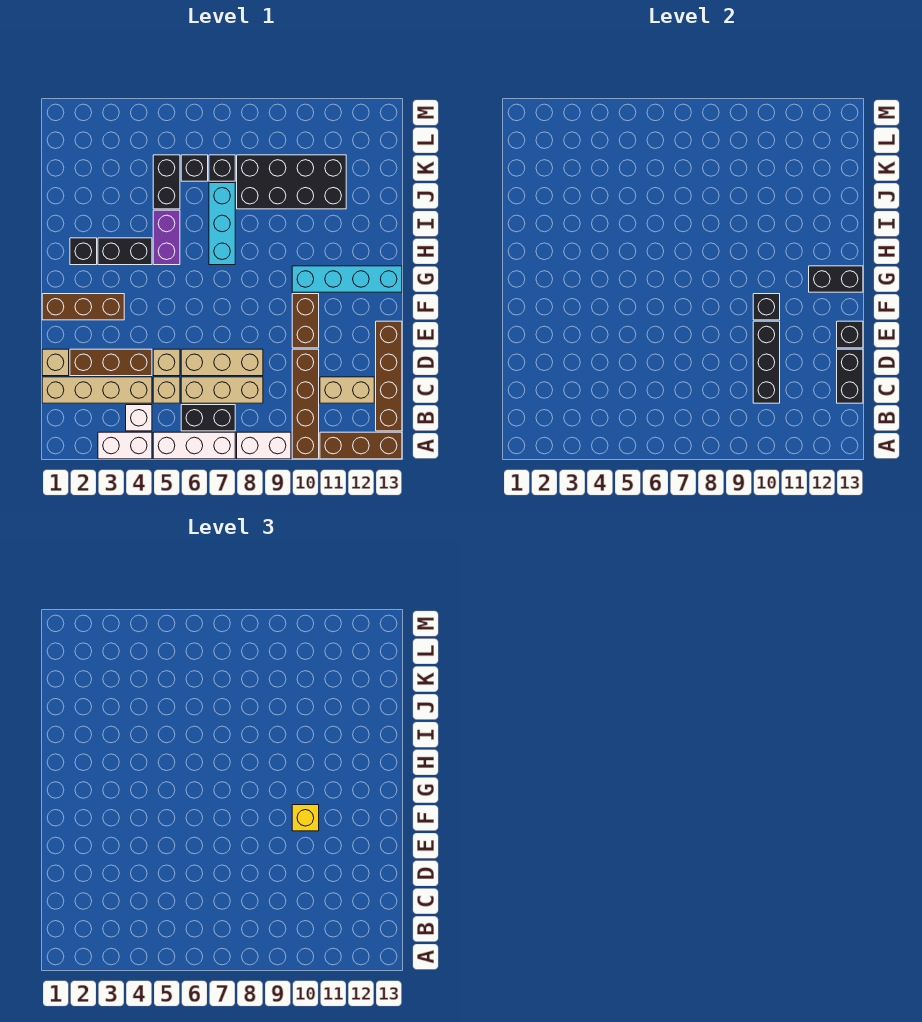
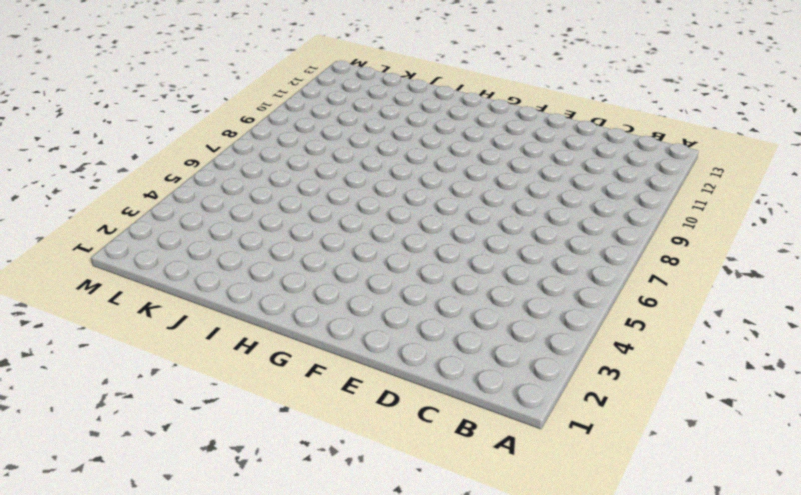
none -> white 1x2 brick [98,432,152,459]
none -> white 1x3 brick [153,432,235,459]
none -> white 1x2 brick [237,432,291,459]
none -> brown 1x4 brick [292,349,319,459]

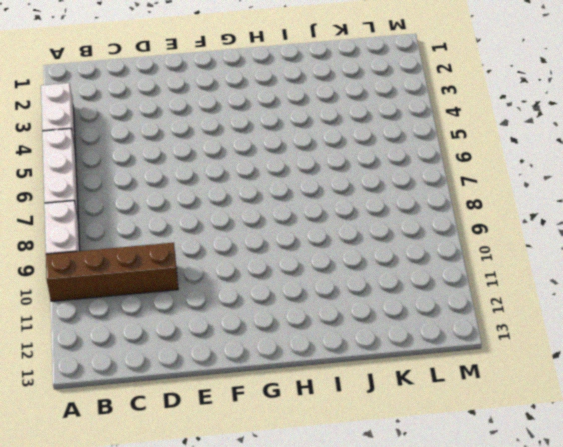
none -> brown 1x3 brick [320,432,402,459]
none -> white 1x1 brick [126,405,152,431]
none -> black 1x2 brick [181,405,235,431]
none -> brown 1x4 brick [376,321,402,431]

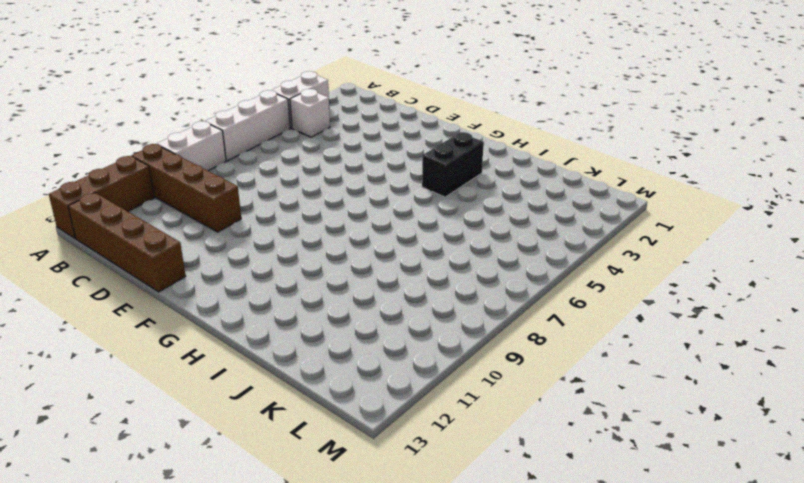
none -> black 1x2 brick [181,405,235,431]
none -> tan 1x4 brick [42,377,152,403]
none -> tan 1x1 brick [153,377,180,403]
none -> tan 1x3 brick [181,377,263,403]

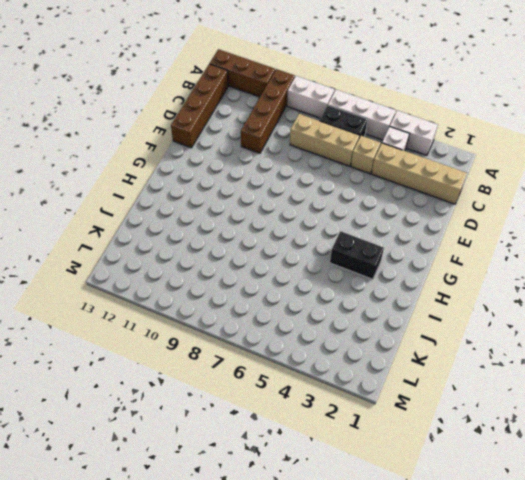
none -> tan 1x2 brick [320,377,374,403]
none -> tan 1x1 brick [42,349,69,376]
none -> brown 1x3 brick [70,349,152,376]
none -> tan 1x1 brick [153,349,180,376]

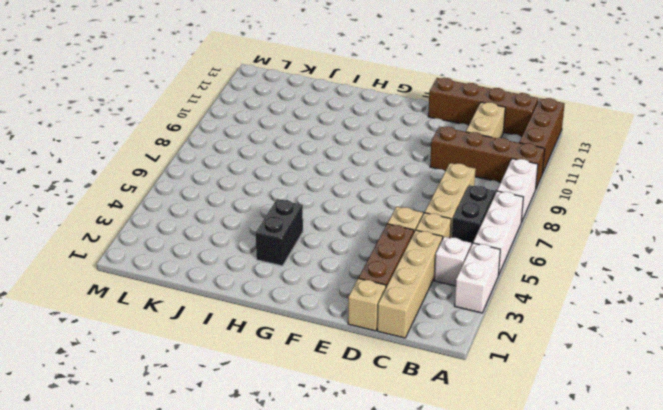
none -> tan 1x3 brick [181,349,263,376]
none -> brown 1x2 brick [292,294,319,348]
none -> brown 1x3 brick [42,294,124,320]
none -> cyan 1x4 brick [292,266,402,292]

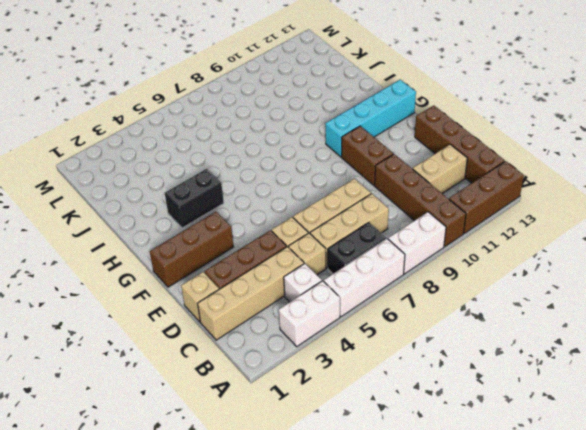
none -> black 1x1 brick [70,238,97,265]
none -> purple 1x2 brick [153,210,180,265]
none -> cyan 1x3 brick [209,183,235,265]
none -> black 1x2 brick [153,155,180,209]

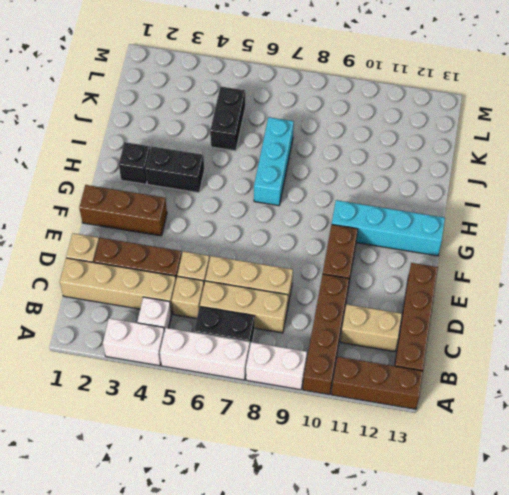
none -> purple 1x2 brick [153,210,180,265]
none -> black 2x4 brick [237,155,346,209]
none -> black 1x1 brick [181,155,208,181]
none -> black 1x1 brick [209,155,235,181]

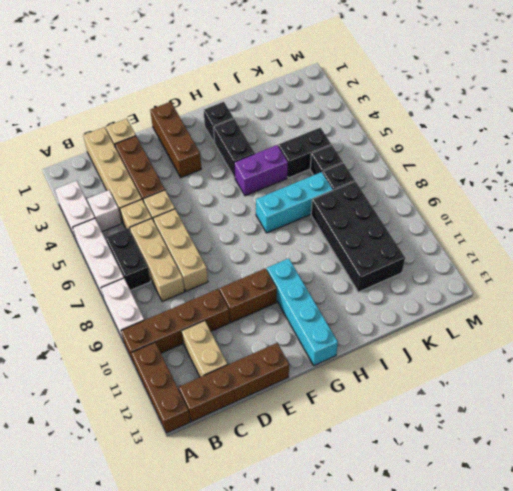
none -> black 1x3 brick [753,321,780,403]
none -> black 1x2 brick [837,349,863,403]
none -> black 1x1 brick [837,321,863,348]
none -> black 1x1 brick [753,294,780,320]

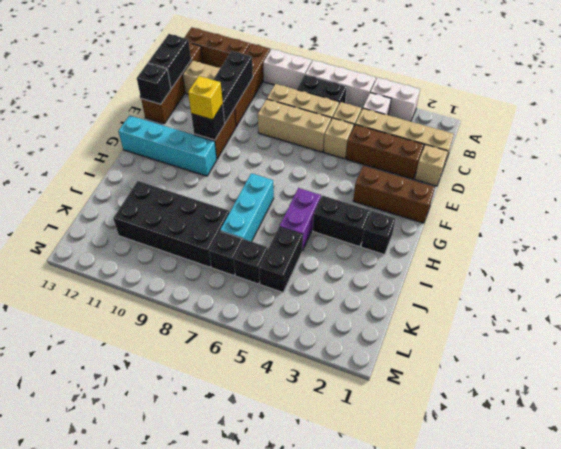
none -> black 1x2 brick [809,266,863,292]

